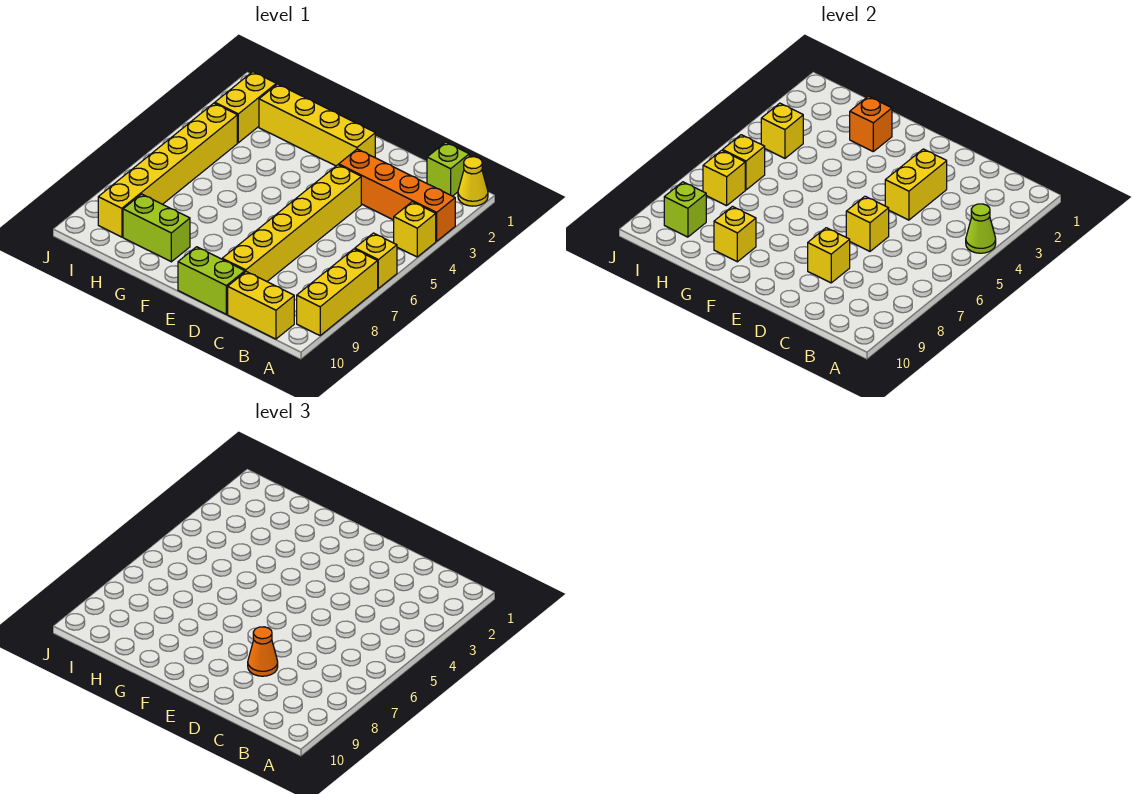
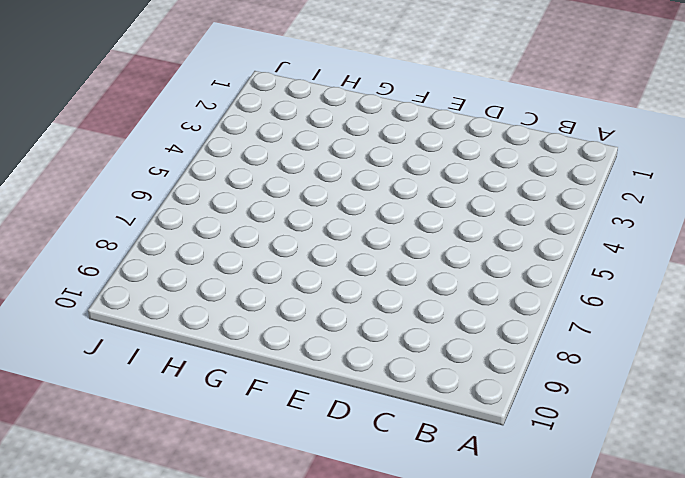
none -> yellow 1x1 cone [458,157,488,206]
none -> orange 1x4 brick [339,149,455,241]
none -> yellow 1x1 brick [394,202,436,257]

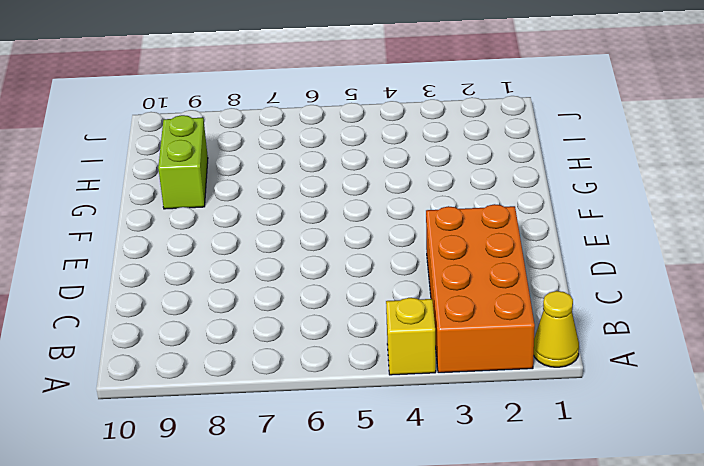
orange 2x4 brick [426,204,535,373] -> orange 1x4 brick [339,149,455,241]
none -> yellow 1x1 brick [355,233,397,288]
none -> yellow 1x3 brick [297,249,378,335]
none -> lime 1x1 brick [427,142,469,196]

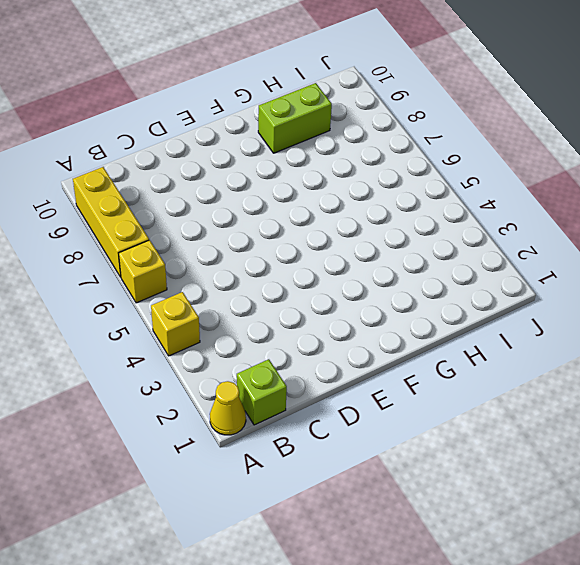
none -> orange 1x4 brick [339,149,455,241]
none -> yellow 1x2 brick [228,272,294,339]
none -> yellow 1x6 brick [222,165,361,281]

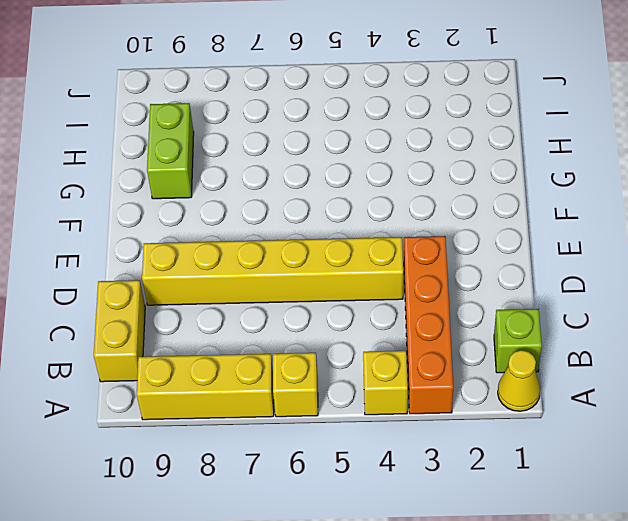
none -> lime 1x2 brick [178,247,245,314]
none -> yellow 1x4 brick [259,84,375,166]
none -> yellow 1x2 brick [215,72,276,143]

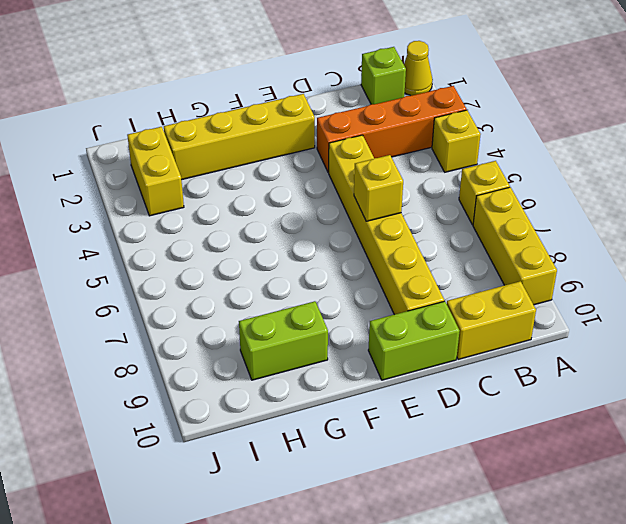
none -> yellow 1x6 brick [98,103,237,237]
none -> lime 1x1 cone [966,204,996,253]
none -> yellow 1x2 brick [885,149,947,220]

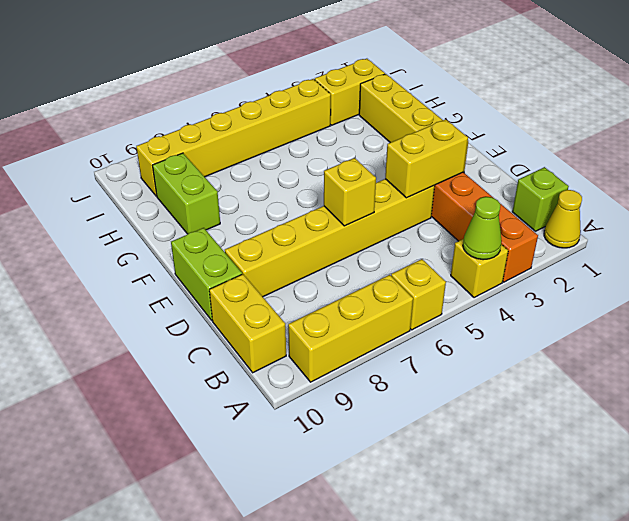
none -> yellow 1x1 brick [808,228,850,283]
none -> orange 1x1 brick [850,96,892,151]
none -> yellow 1x1 brick [714,206,756,262]

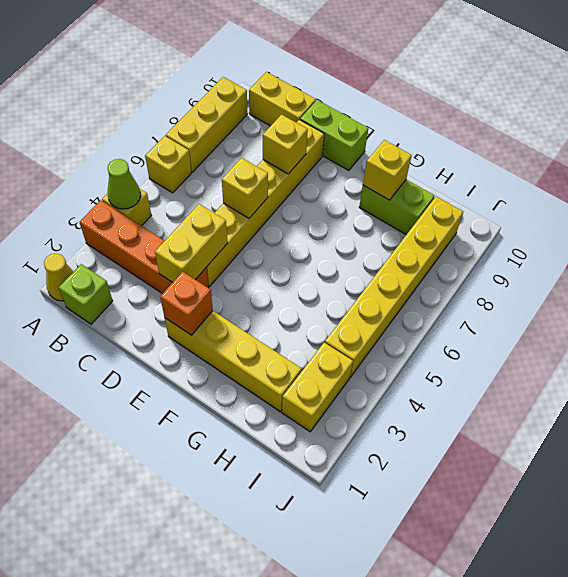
orange 1x1 brick [160,271,213,335] -> orange 1x1 brick moved to [850,96,892,151]
none -> yellow 1x1 brick [761,103,803,158]
none -> yellow 1x1 brick [723,135,765,190]
none -> yellow 1x1 brick [703,150,745,206]

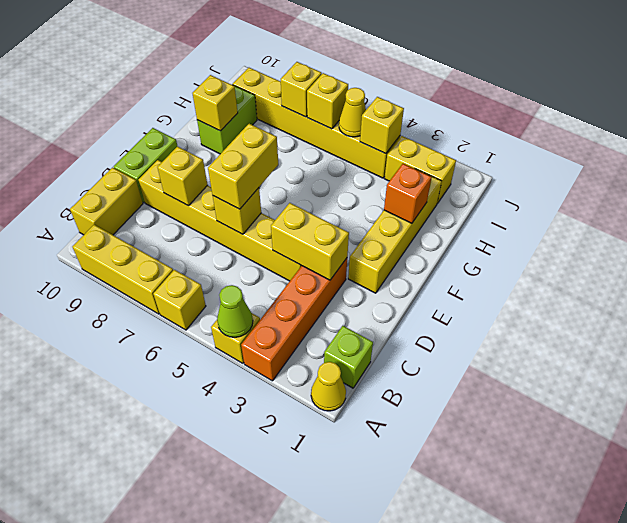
yellow 1x2 brick [208,124,278,209] -> none
yellow 1x1 cone [339,88,366,137] -> none
none -> lime 1x1 brick [664,182,706,237]
none -> orange 1x1 cone [248,627,278,676]

